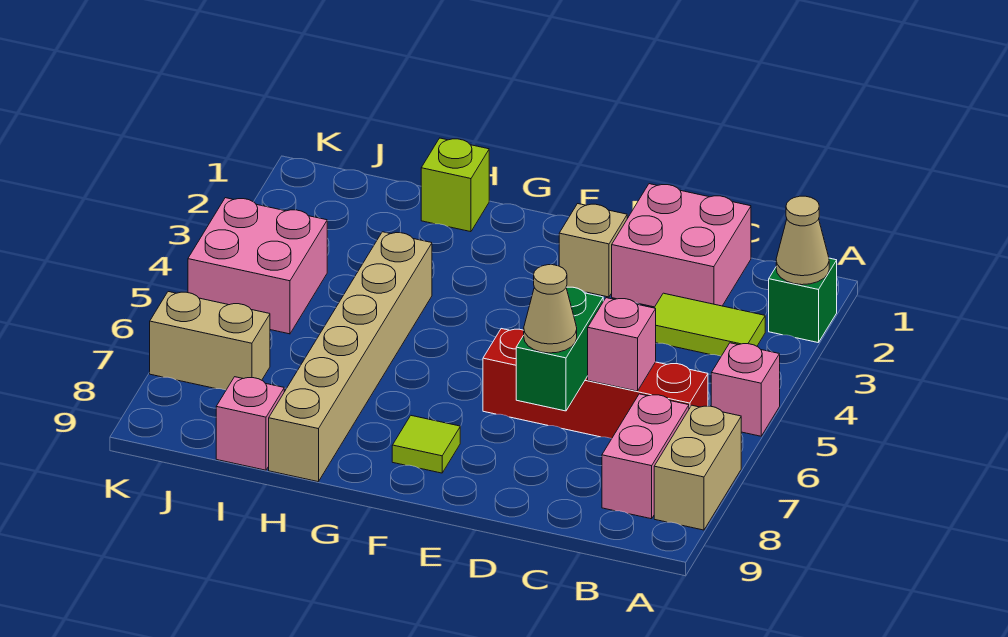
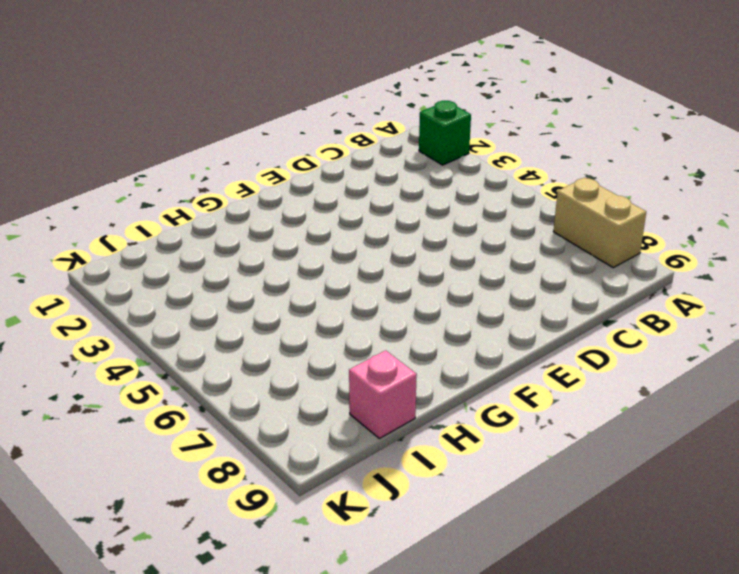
none -> pink 1x1 brick [711,343,780,436]
none -> lime 1x2 tile [654,293,765,356]
none -> red 1x4 brick [483,329,708,439]

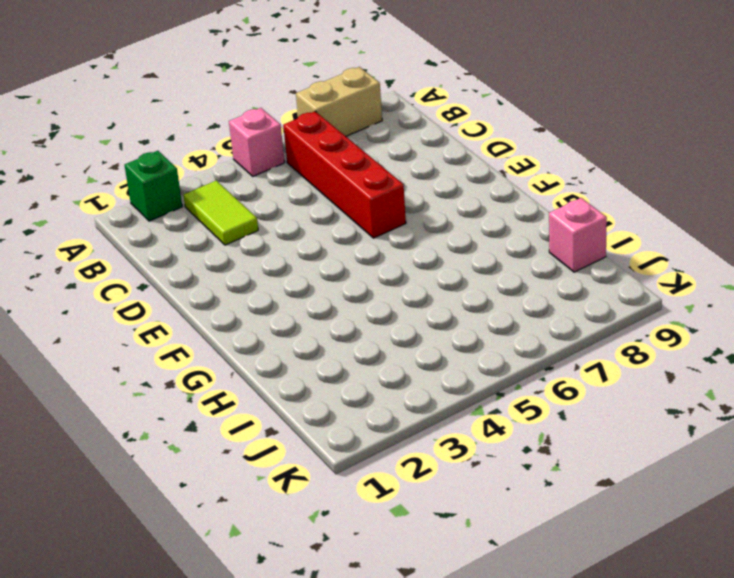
none -> pink 1x2 brick [602,394,689,519]
none -> pink 2x2 brick [612,184,751,307]
none -> tan 1x1 brick [559,204,627,297]

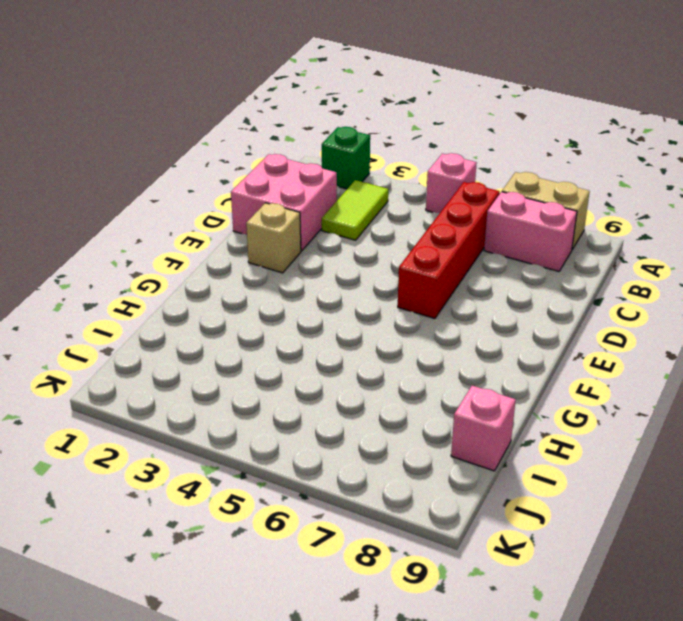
none -> lime 1x1 tile [392,416,460,473]
none -> lime 1x1 brick [421,138,489,232]
none -> tan 1x6 brick [269,232,432,482]

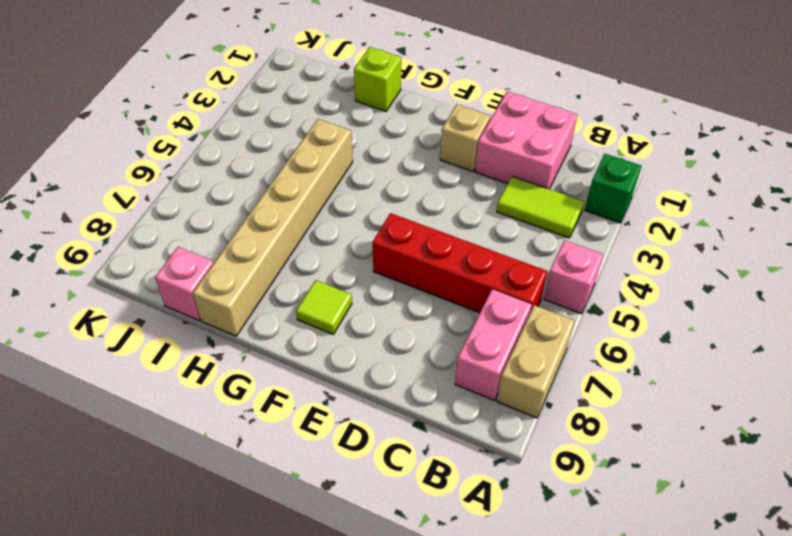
none -> pink 2x2 brick [188,198,327,334]
none -> tan 1x2 brick [150,292,270,390]
none -> tan 1x1 cone [776,196,829,285]

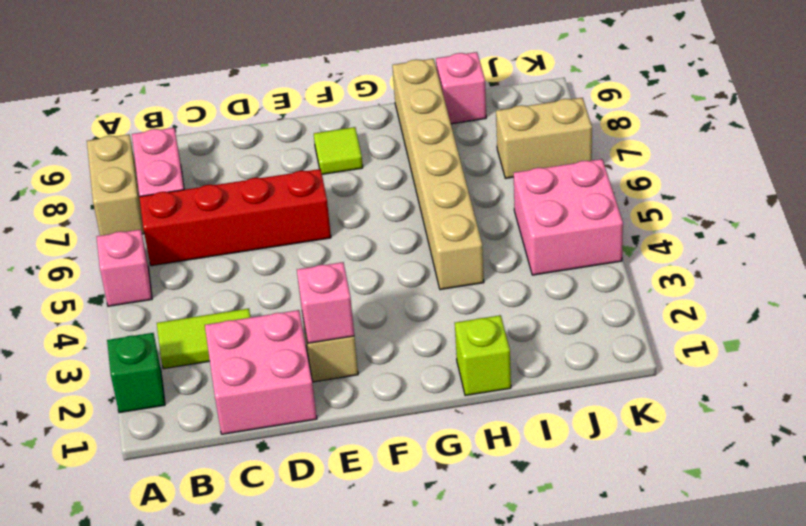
pink 1x1 brick [297,262,354,343] -> pink 1x1 brick moved to [588,298,656,391]
none -> tan 1x1 cone [776,196,829,285]
none -> green 1x2 brick [516,287,603,411]
none -> tan 1x1 cone [524,265,577,353]

